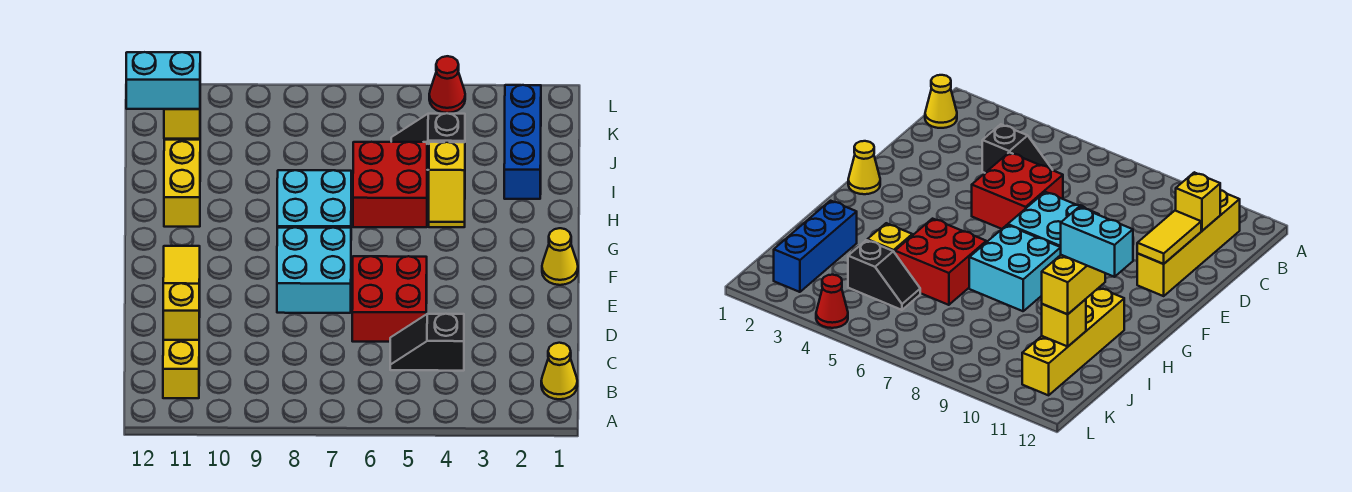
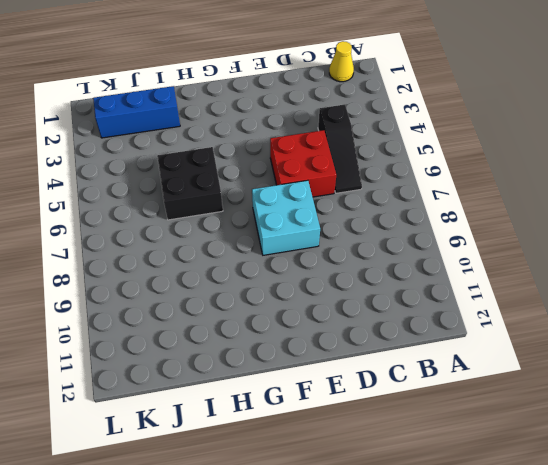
black 1x3 slope [318,105,362,193] -> black 1x2 slope [390,314,464,371]
black 2x2 brick [157,147,223,220] -> red 2x2 brick [353,142,427,227]
none -> yellow 1x4 brick [163,289,200,398]
none -> yellow 1x1 cone [542,228,578,285]
none -> cyan 2x2 brick [277,170,351,228]

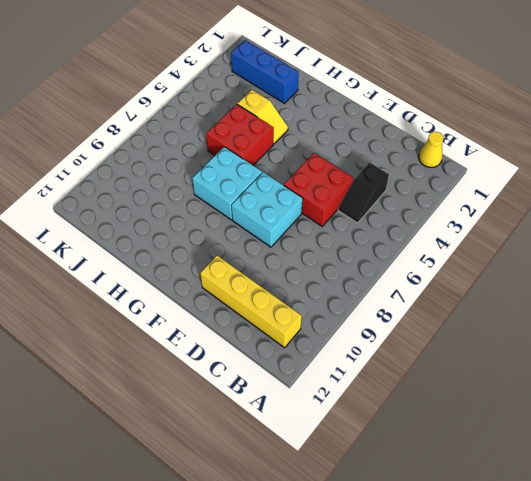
none -> yellow 1x1 cone [542,228,578,285]
none -> yellow 1x4 brick [164,140,200,227]
none -> black 1x2 slope [391,113,465,170]

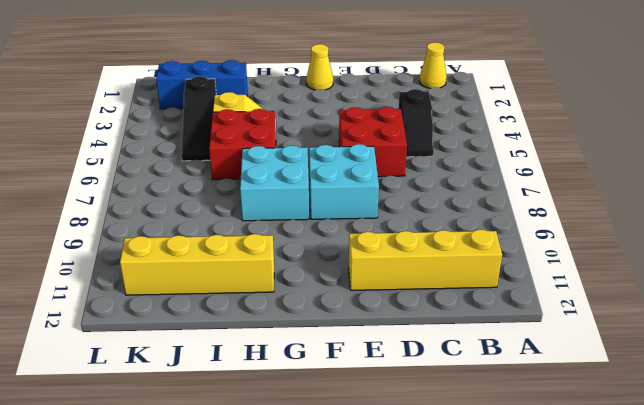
black 1x3 slope [181,76,216,161] -> black 1x2 slope [391,113,465,170]
none -> red 1x1 cone [429,56,465,113]
none -> yellow 1x1 brick [163,283,199,340]
none -> yellow 1x2 tile [163,246,200,288]

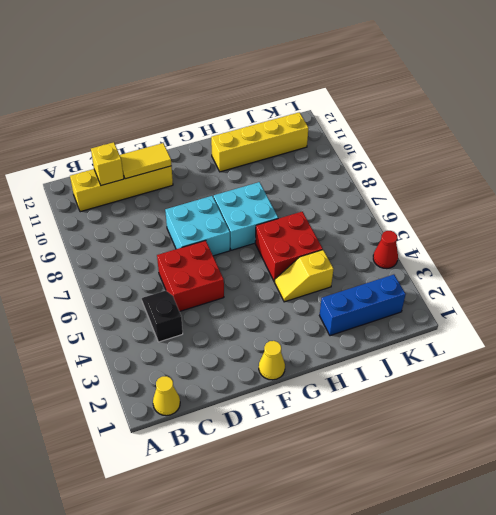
none -> black 1x2 slope [391,113,465,170]
none -> yellow 1x1 brick [1042,299,1086,346]
none -> yellow 1x2 brick [164,109,200,139]

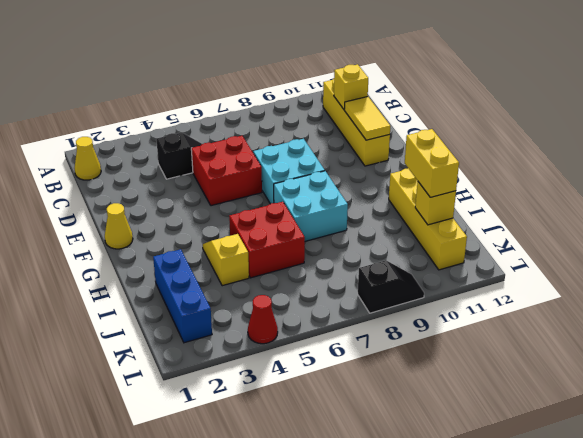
black 1x2 slope [358,260,424,313] -> black 1x2 slope moved to [391,113,465,170]
none -> cyan 1x2 brick [126,52,200,109]

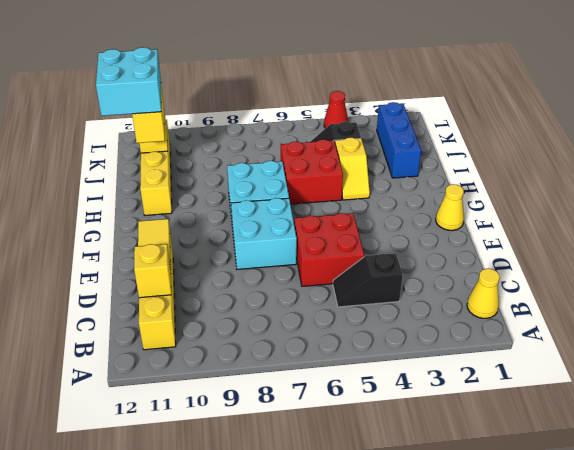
cyan 2x2 brick [96,47,161,116] -> cyan 1x2 brick [126,52,200,109]

